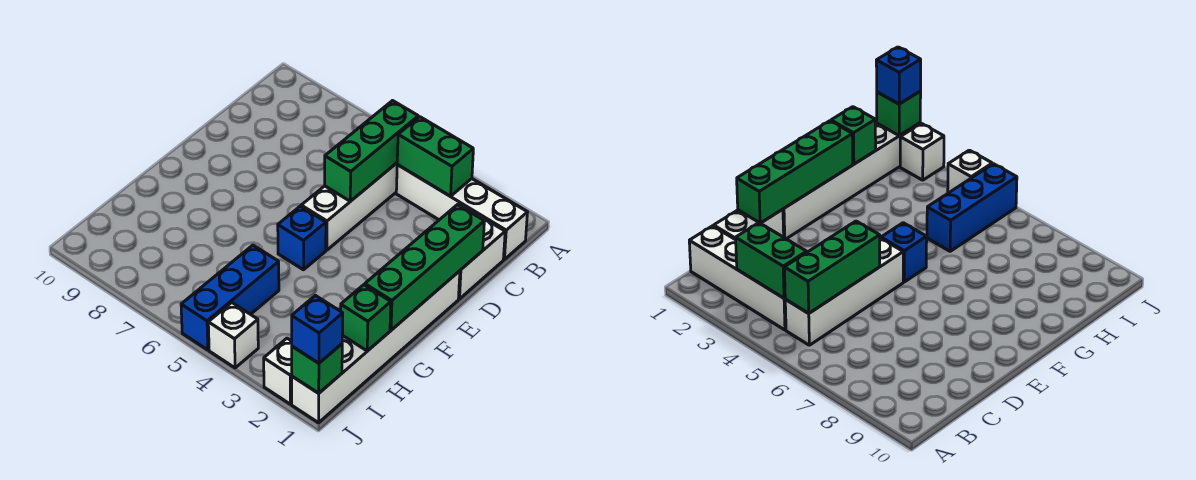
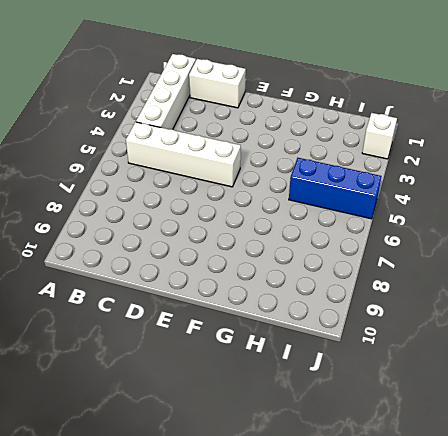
none -> white 1x6 brick [292,271,460,423]
none -> blue 1x1 brick [278,206,326,270]
none -> white 1x1 brick [208,303,258,368]

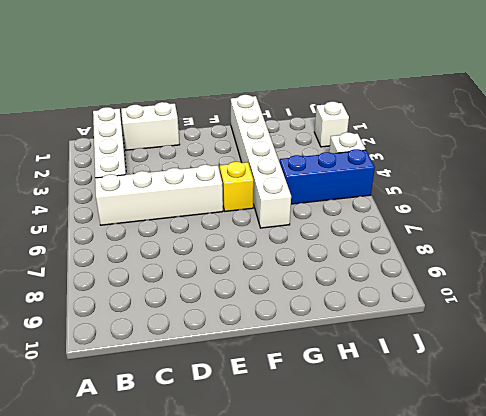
yellow 1x1 brick [220,161,254,211] -> blue 1x1 brick [278,206,326,270]
white 1x6 brick [231,95,291,228] -> white 1x6 brick turned to [292,271,460,423]
none -> green 1x2 brick [397,117,473,196]
none -> green 1x3 brick [325,101,418,201]
none -> green 1x4 brick [365,205,484,330]

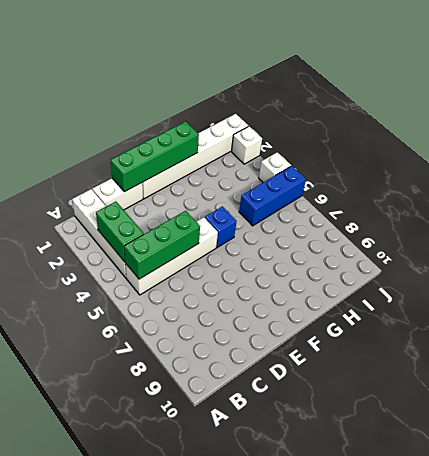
none -> green 1x1 brick [341,285,391,351]
none -> green 1x1 brick [292,344,342,393]
none -> blue 1x1 brick [292,295,343,363]

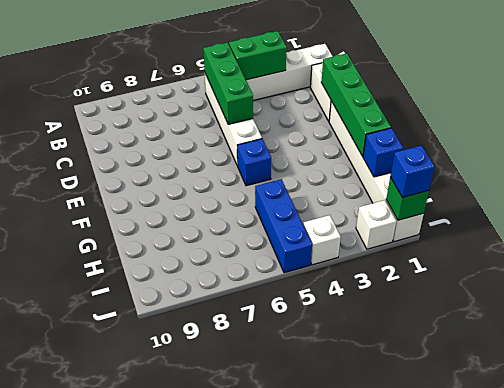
blue 1x1 brick [363,128,403,177] -> green 1x1 brick [341,285,391,351]

